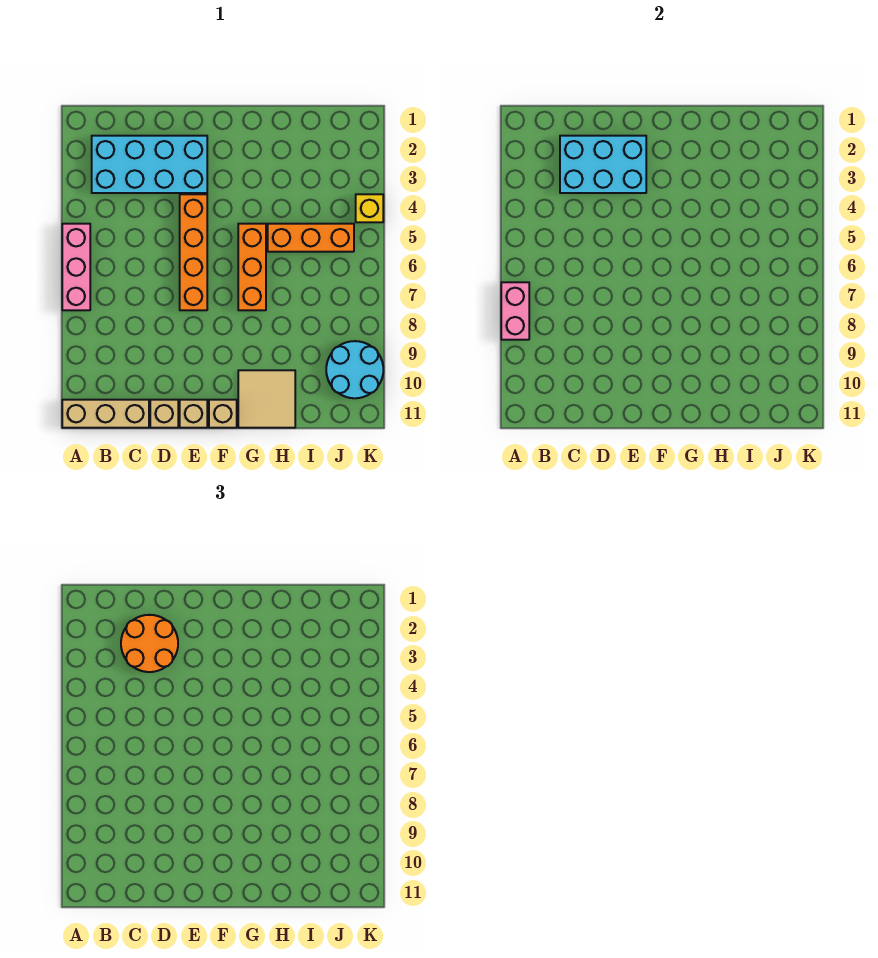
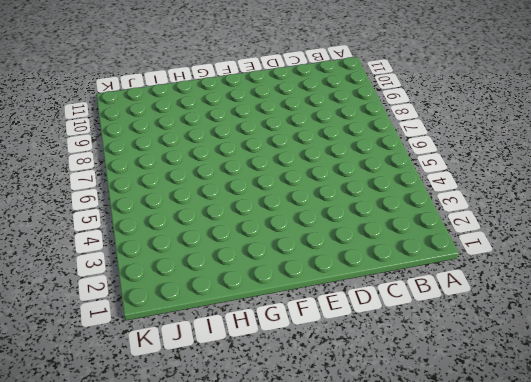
none -> pink 1x3 brick [62,224,90,310]
none -> tan 1x3 brick [62,400,149,428]
none -> cyan 2x4 brick [92,136,207,193]

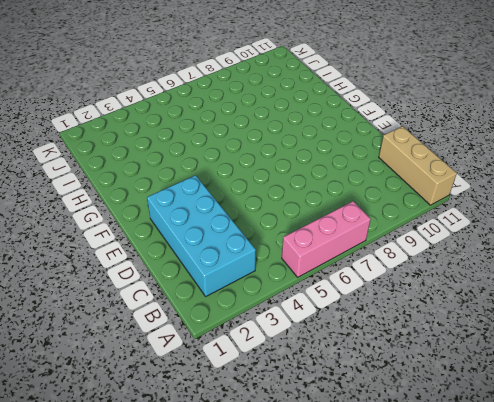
none -> tan 1x1 brick [150,400,178,428]
none -> orange 1x4 brick [180,194,207,310]
none -> tan 1x1 brick [180,400,207,428]

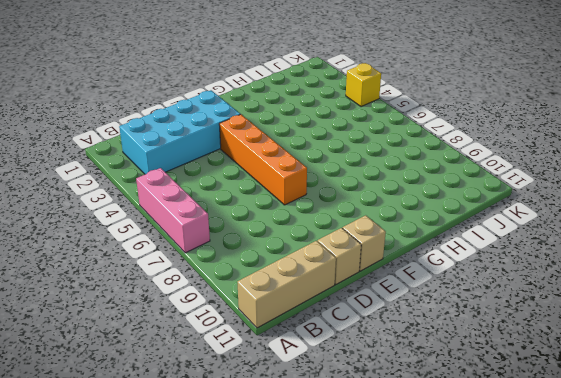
none -> tan 1x1 brick [209,400,237,428]
none -> orange 1x3 brick [238,224,266,310]
none -> tan 2x2 tile [238,370,295,428]

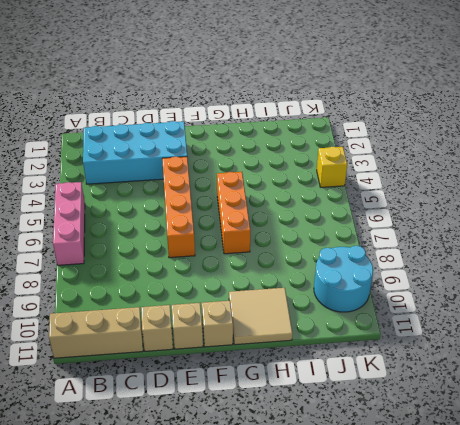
none -> orange 1x3 brick [268,224,354,252]
none -> pink 1x2 brick [501,282,529,340]
none -> cyan 2x3 brick [560,136,646,193]

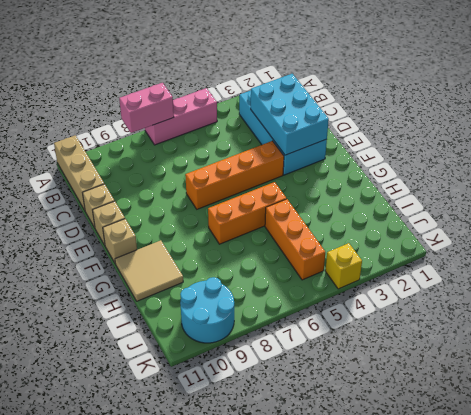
none -> orange 2x2 round brick [121,615,178,672]

